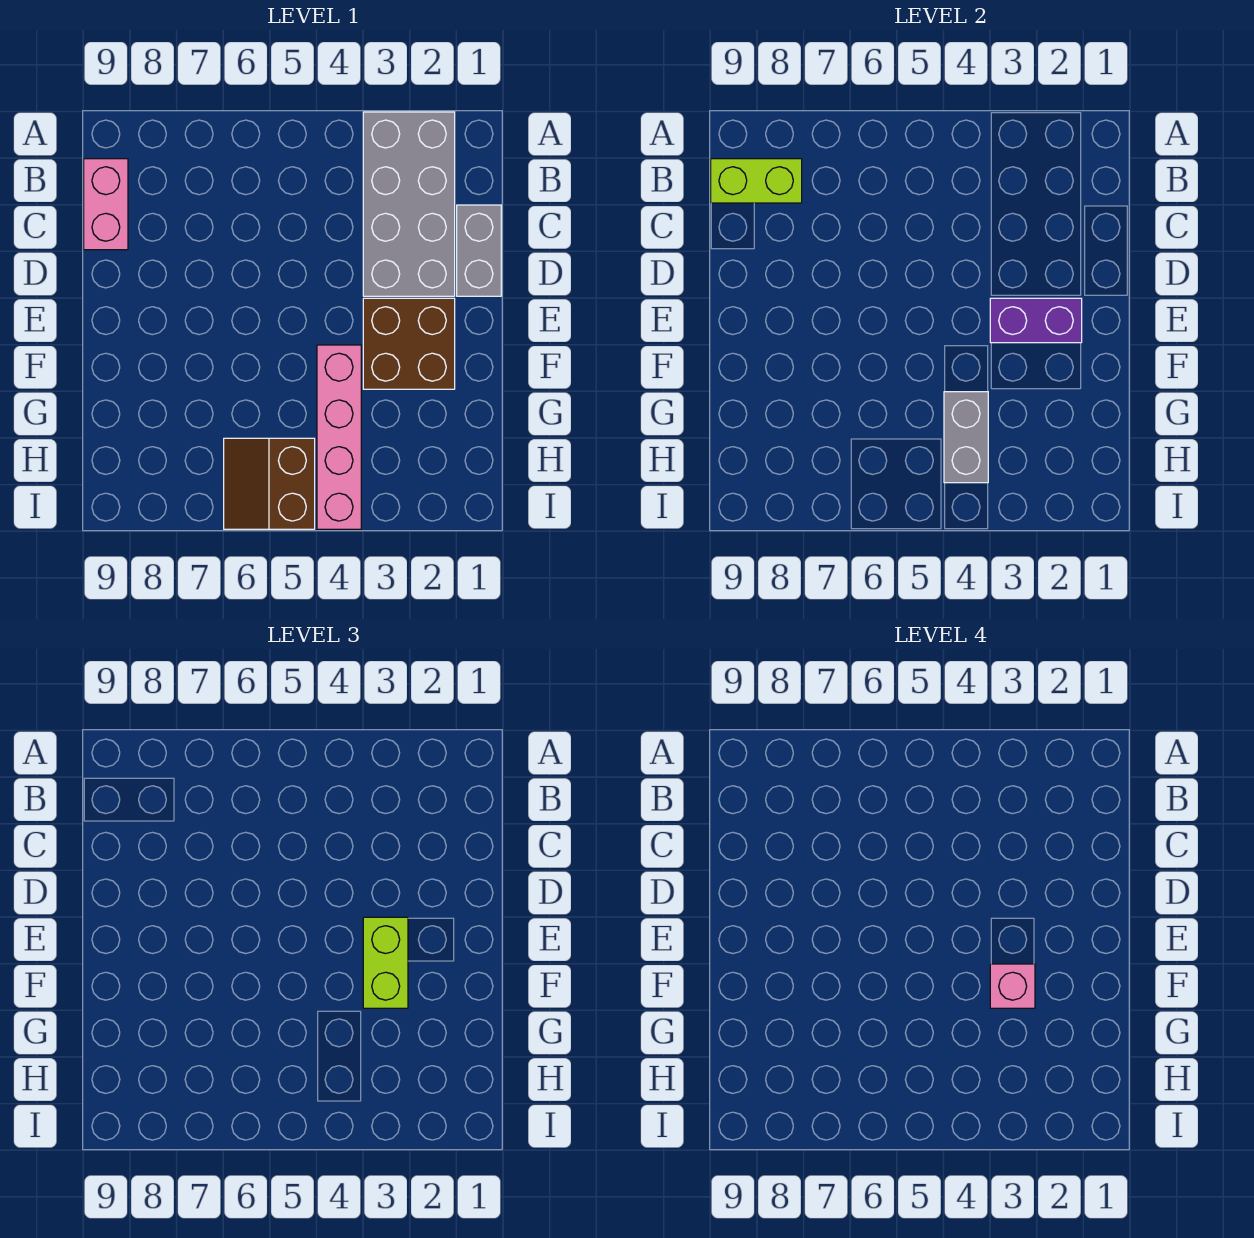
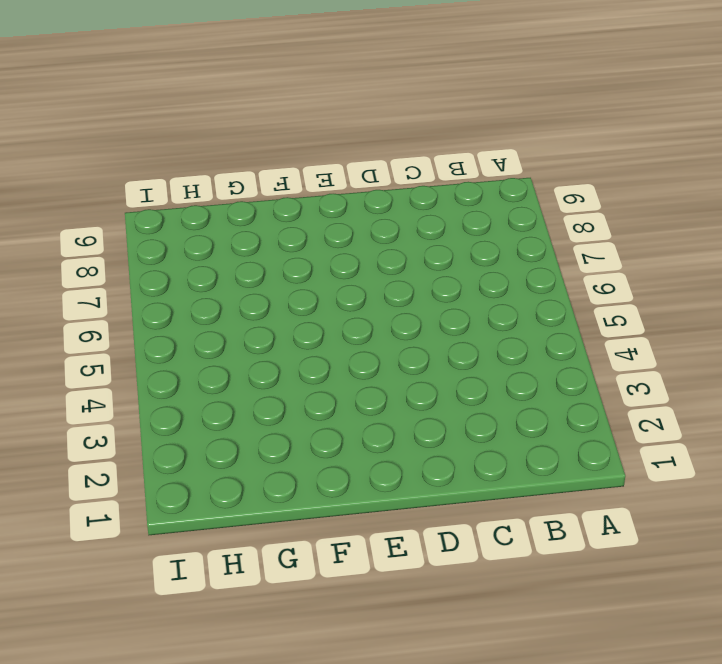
none -> grey 2x4 brick [363,112,455,296]
none -> pink 1x2 brick [84,159,128,250]

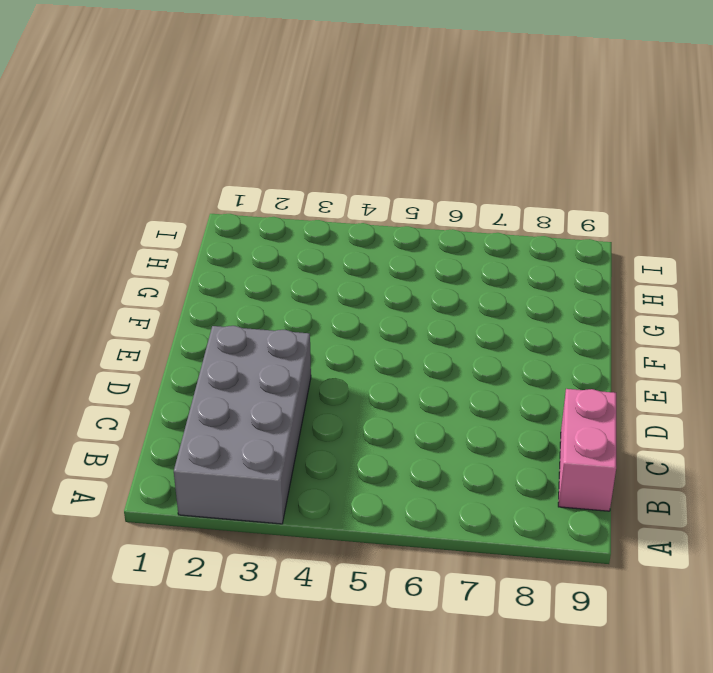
none -> grey 1x2 brick [457,205,501,296]
none -> brown 2x2 brick [363,298,455,389]

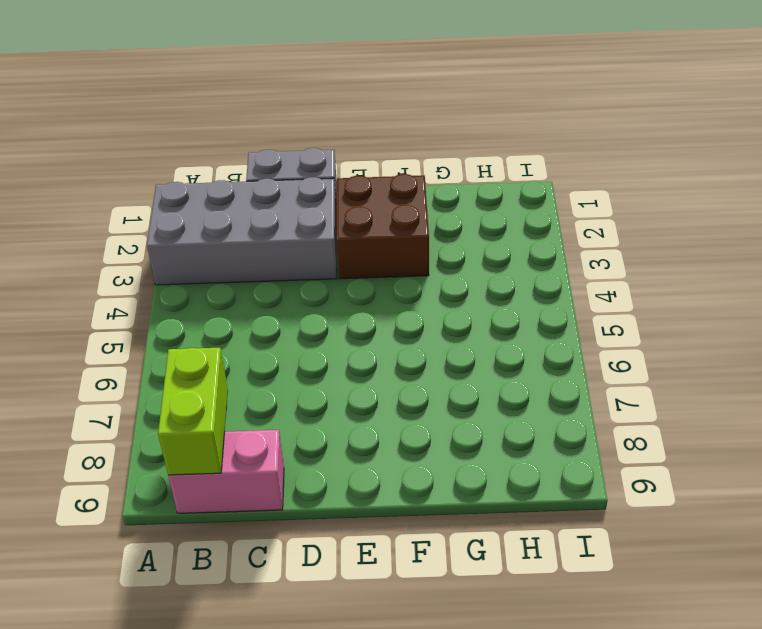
none -> pink 1x4 brick [317,345,361,529]
none -> brown 2x2 slope [224,438,315,529]

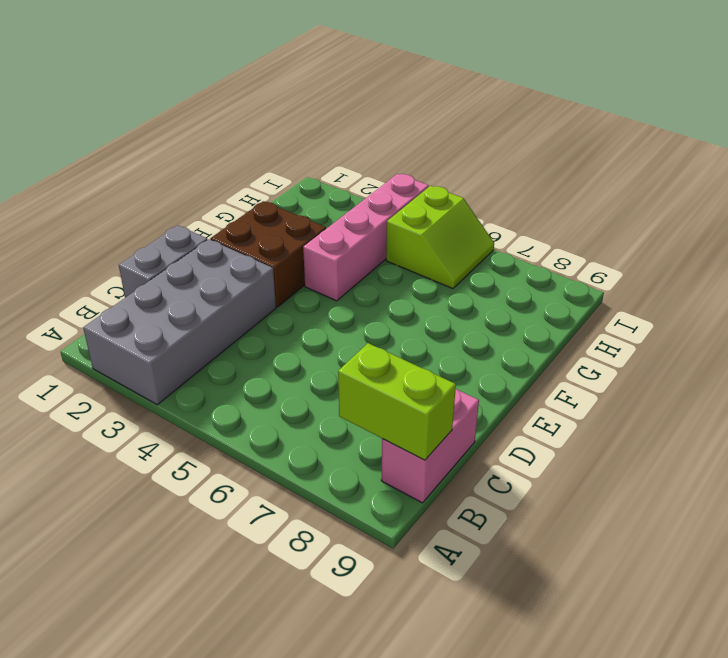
lime 2x2 slope [386,186,494,289] -> brown 2x2 slope [224,438,315,529]
none -> purple 1x2 brick [990,298,1082,343]
none -> grey 1x2 brick [944,392,988,483]

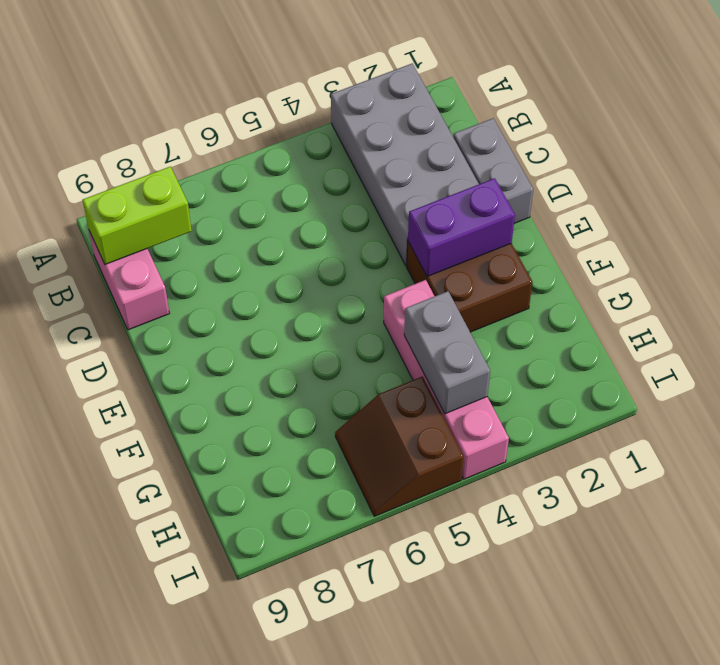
none -> lime 1x2 brick [363,917,408,1008]
none -> pink 1x1 brick [990,964,1035,1008]

